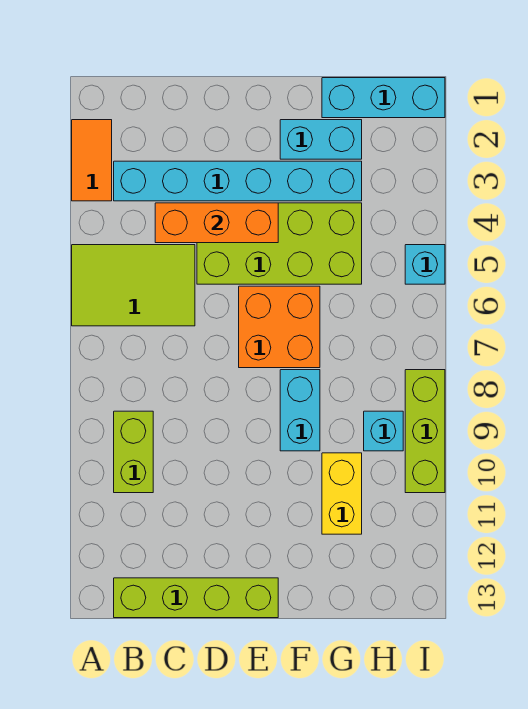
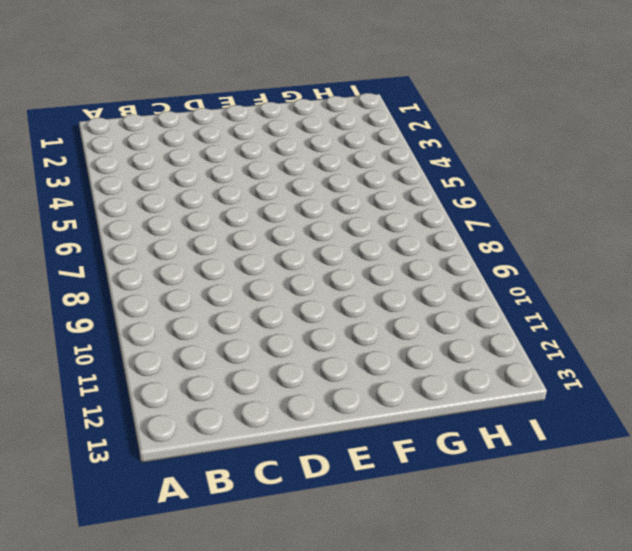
none -> orange 1x2 tile [72,120,112,201]
none -> lime 2x3 tile [72,245,195,326]
none -> cyan 1x6 brick [114,161,362,201]

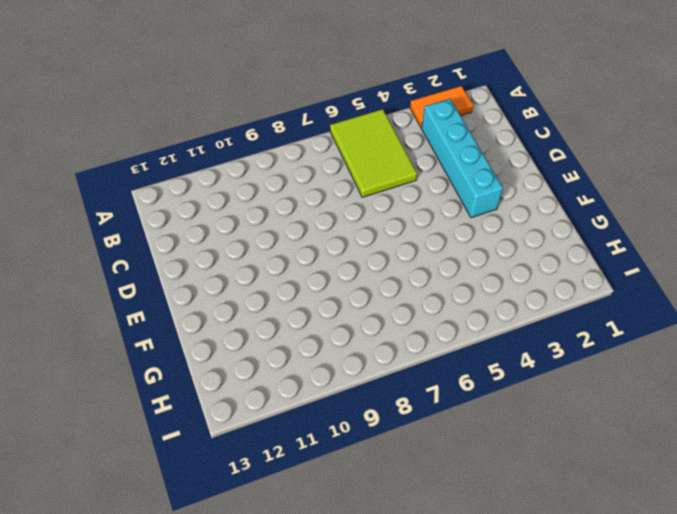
cyan 1x4 brick [422,99,503,218] -> cyan 1x6 brick [114,161,362,201]
none -> lime 1x2 brick [114,411,153,493]
none -> lime 1x4 brick [114,578,278,618]
none -> lime 2x4 brick [197,203,362,284]

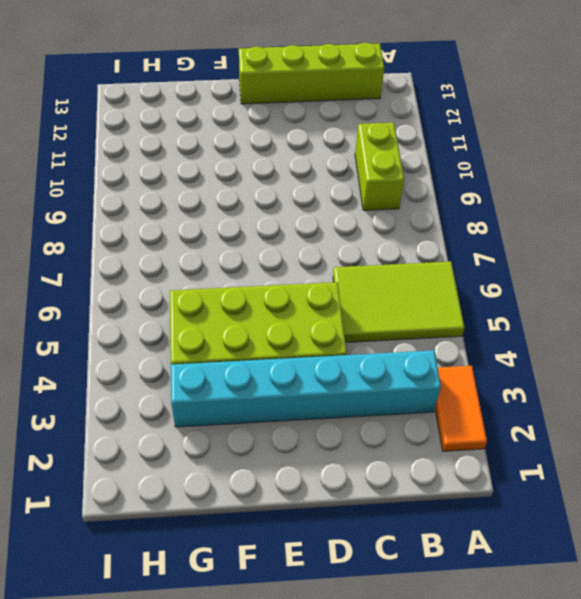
none -> orange 2x2 brick [239,286,320,368]
none -> cyan 1x2 brick [280,120,362,159]
none -> cyan 1x2 brick [280,370,320,451]

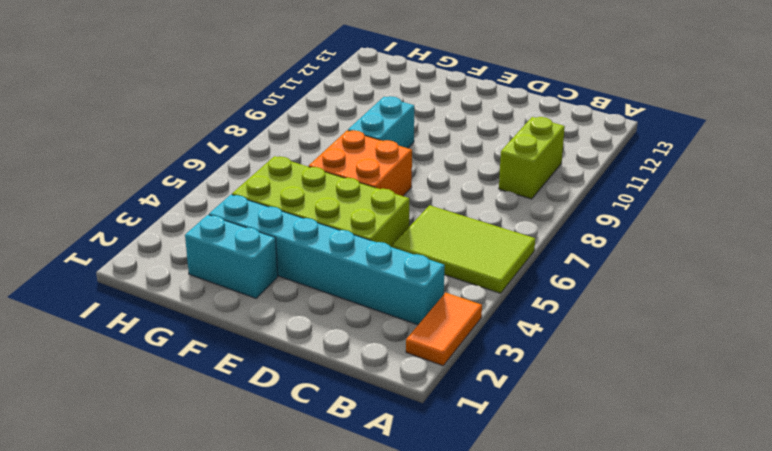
none -> lime 1x4 brick [114,578,278,618]
none -> cyan 1x3 brick [322,78,445,118]
none -> yellow 1x2 brick [322,453,362,534]

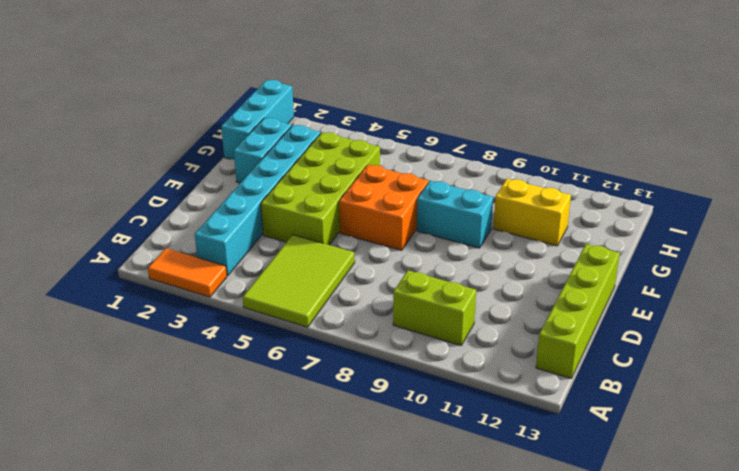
none -> cyan 1x1 brick [364,411,403,451]
none -> cyan 1x1 brick [405,245,445,284]
none -> lime 1x3 brick [405,370,445,493]

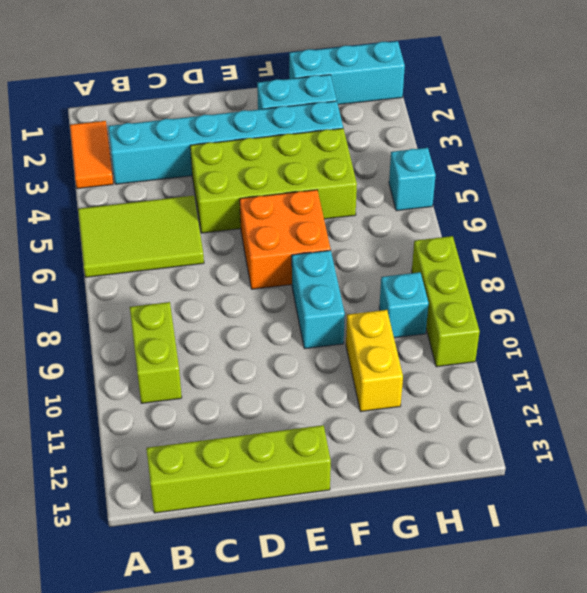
none -> orange 1x3 brick [155,203,278,243]

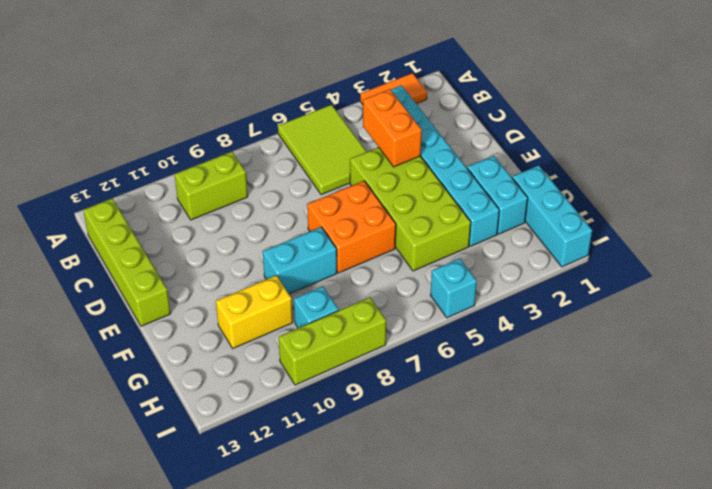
orange 1x2 brick [363,89,422,167] -> orange 1x3 brick [155,203,278,243]

